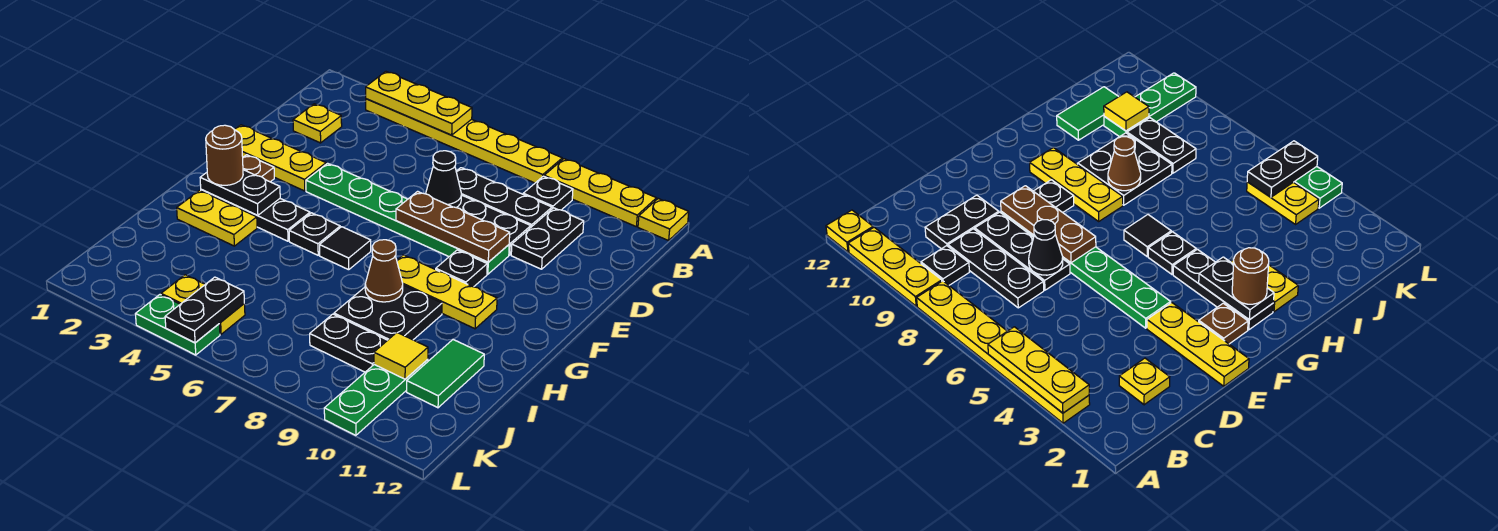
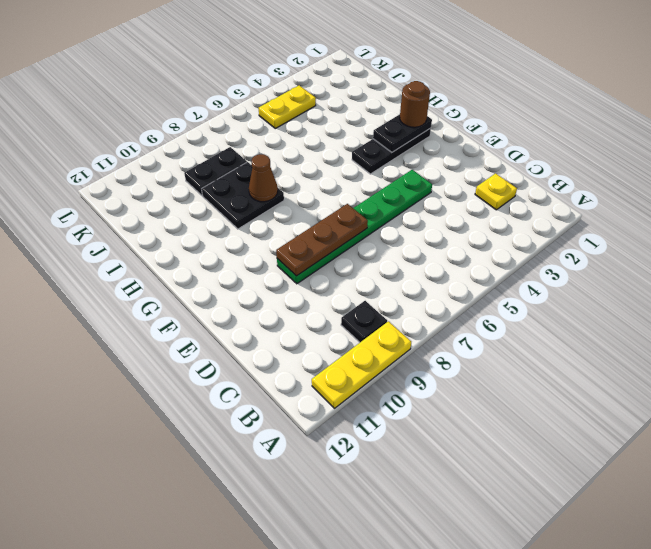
none -> yellow 1x6 plate [366,99,562,183]
none -> yellow 1x1 plate [638,199,689,241]
none -> black 1x3 plate [456,168,552,227]
none -> black 1x2 plate [511,208,584,269]

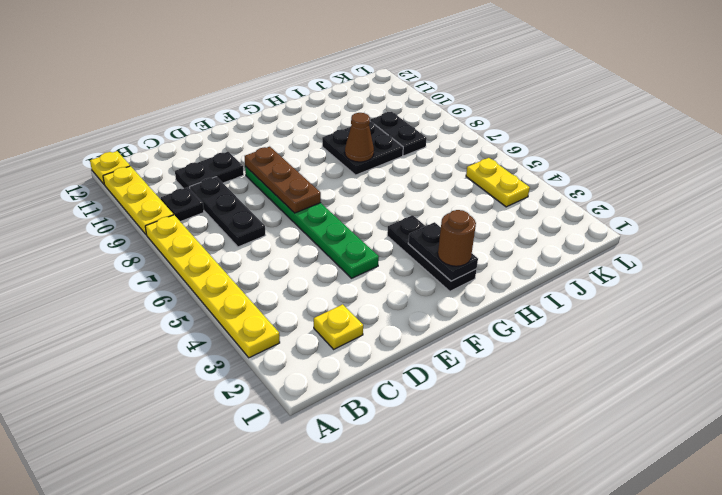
none -> black 1x3 plate [457,195,531,255]
none -> yellow 1x3 plate [234,125,326,191]
none -> brown 1x1 plate [243,155,274,182]
none -> black 1x1 plate [436,250,487,287]

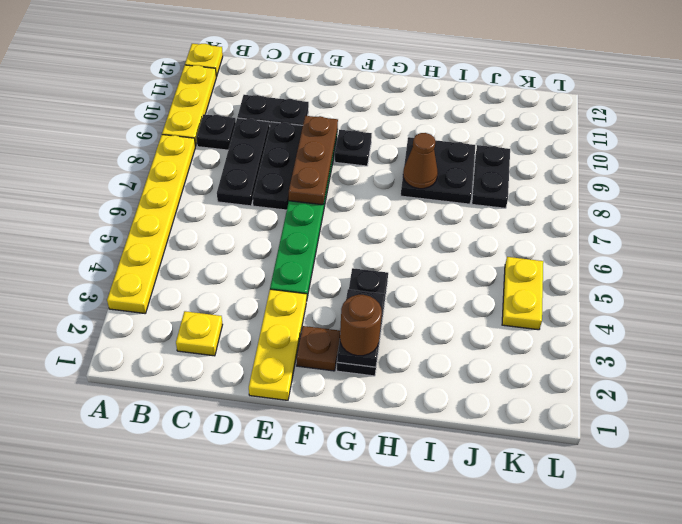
none -> black 1x1 plate [289,213,340,255]
none -> black 1x1 tile [320,227,371,270]
none -> yellow 1x3 plate [397,255,497,329]
none -> yellow 1x2 plate [177,190,257,246]

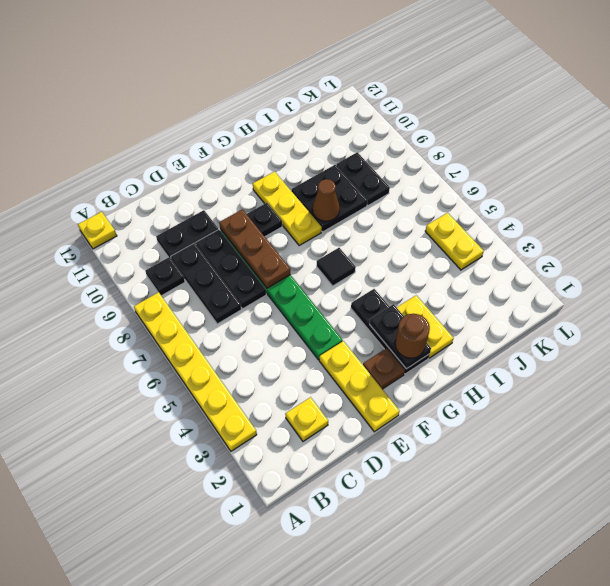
none -> yellow 1x3 plate [544,159,656,227]
none -> black 1x1 plate [289,213,340,255]
none -> green 1x2 tile [407,340,484,408]
none -> green 1x3 plate [324,359,428,435]

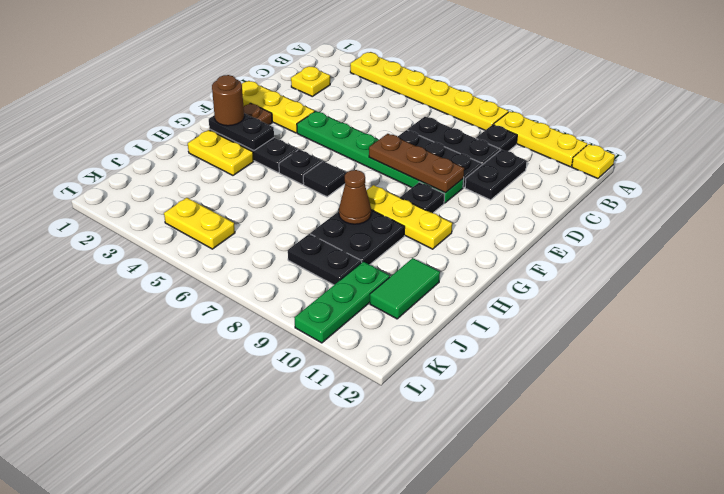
none -> green 1x2 plate [136,295,220,355]
none -> yellow 1x3 plate [366,72,472,135]
none -> black 1x1 cone [426,151,462,208]
none -> yellow 1x1 tile [374,333,428,379]

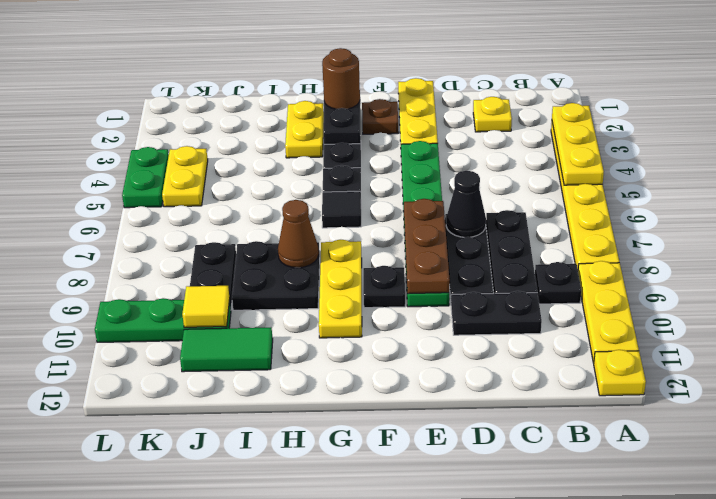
none -> black 1x2 plate [165,277,244,343]

